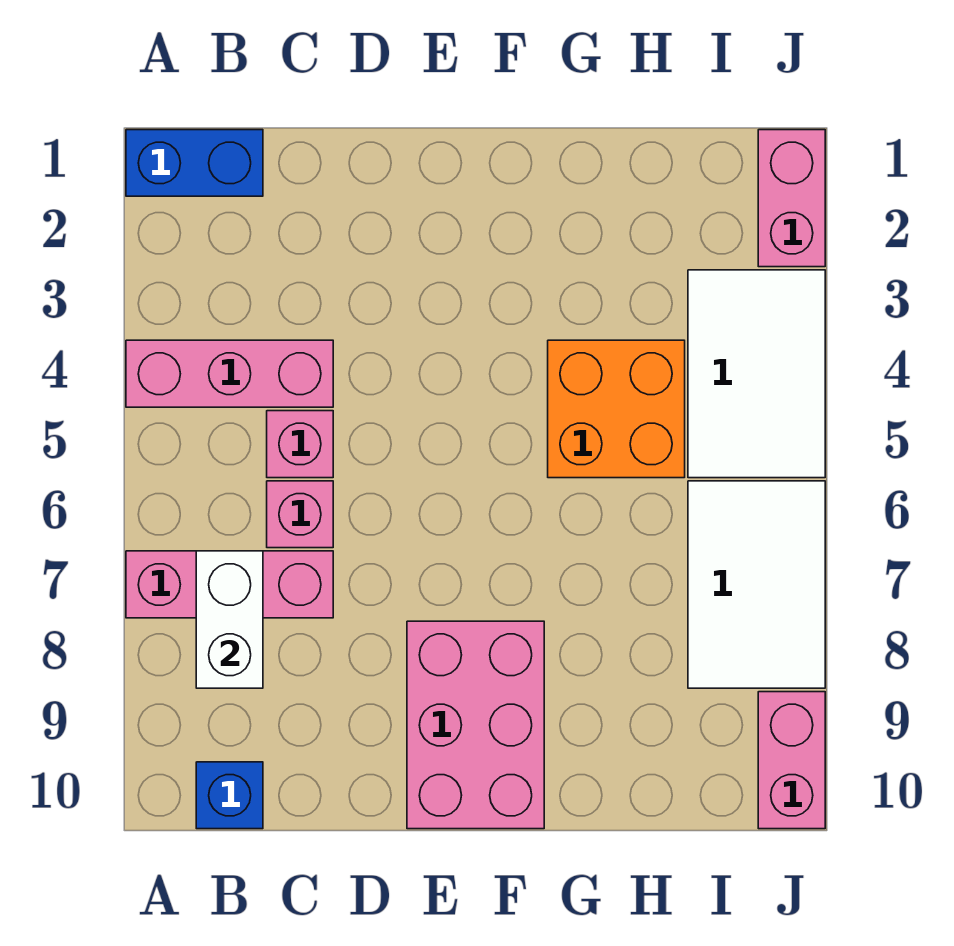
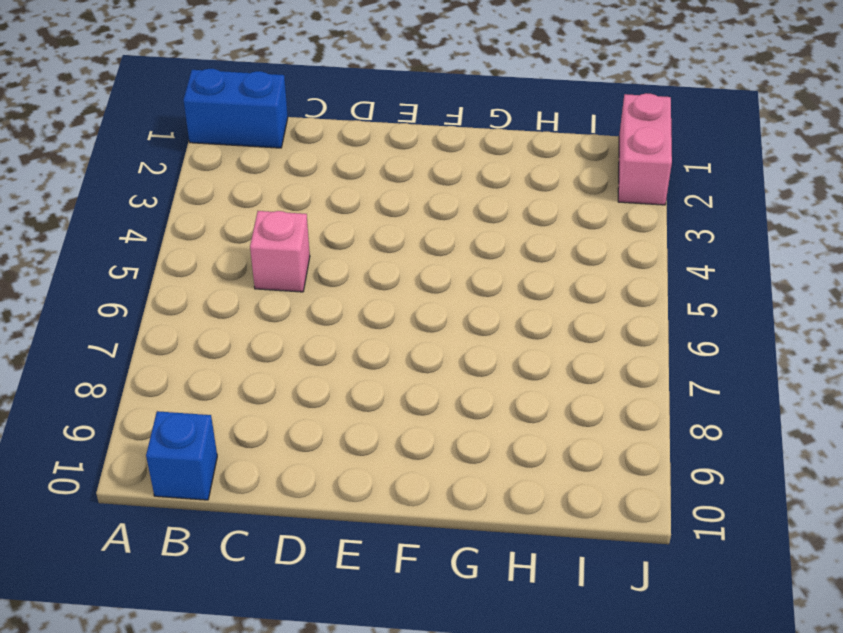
none -> pink 1x3 brick [126,340,333,407]
none -> pink 1x3 brick [126,551,333,618]
none -> pink 1x1 brick [267,481,333,548]

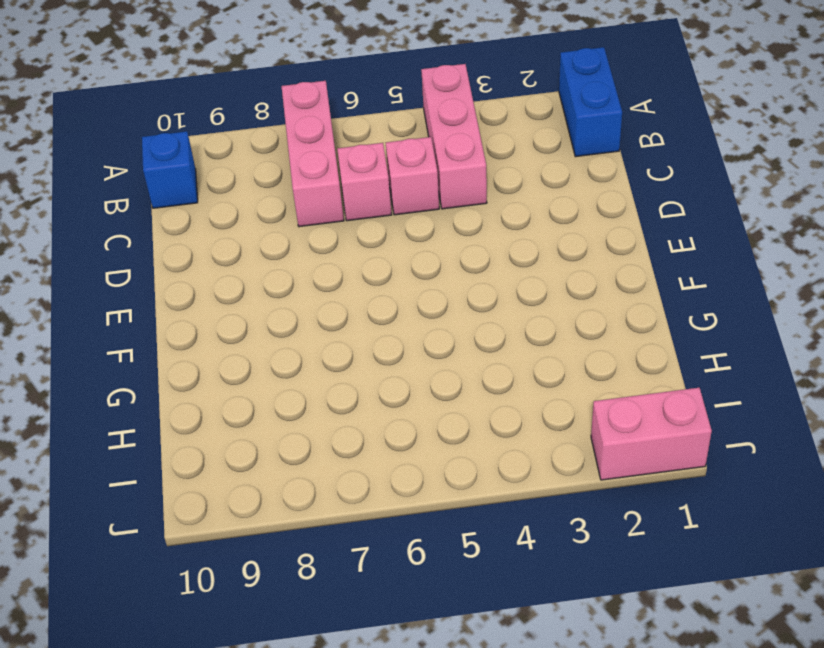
none -> pink 2x3 brick [407,621,544,829]
none -> orange 2x2 brick [548,340,685,478]
none -> white 2x3 tile [688,270,825,478]

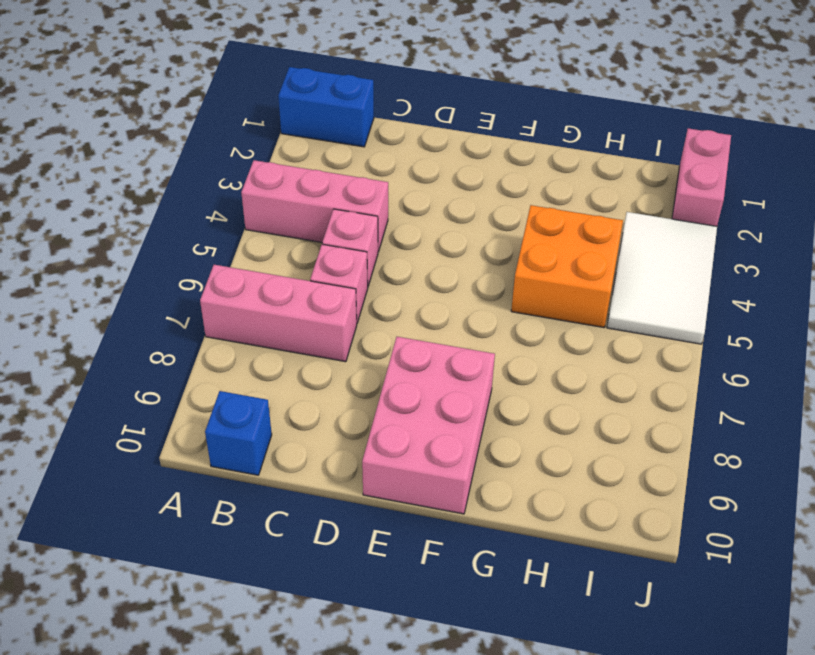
none -> white 2x3 tile [688,481,825,688]
none -> pink 1x2 brick [758,692,825,829]
none -> white 1x2 brick [196,551,263,688]

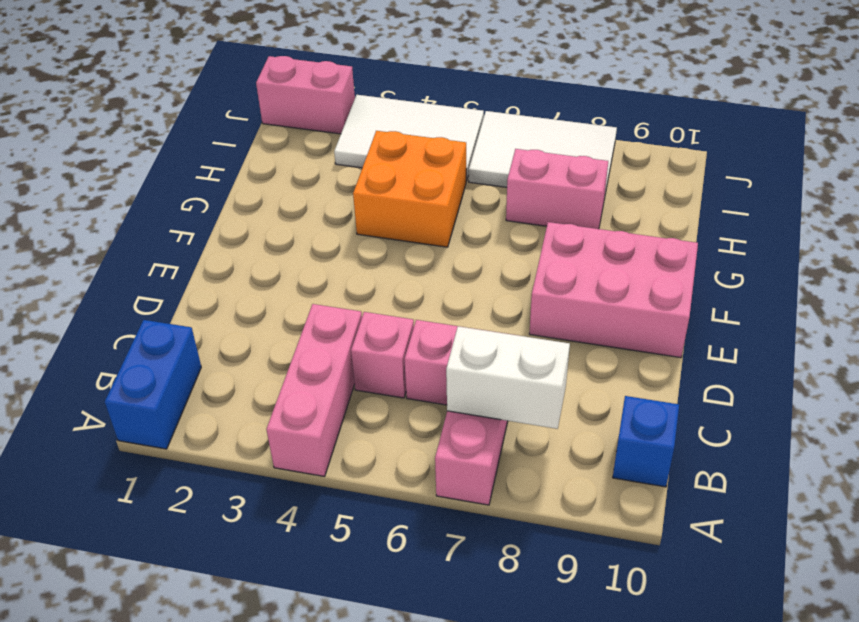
pink 1x2 brick [506,149,608,229] -> pink 1x2 brick moved to [758,692,825,829]

